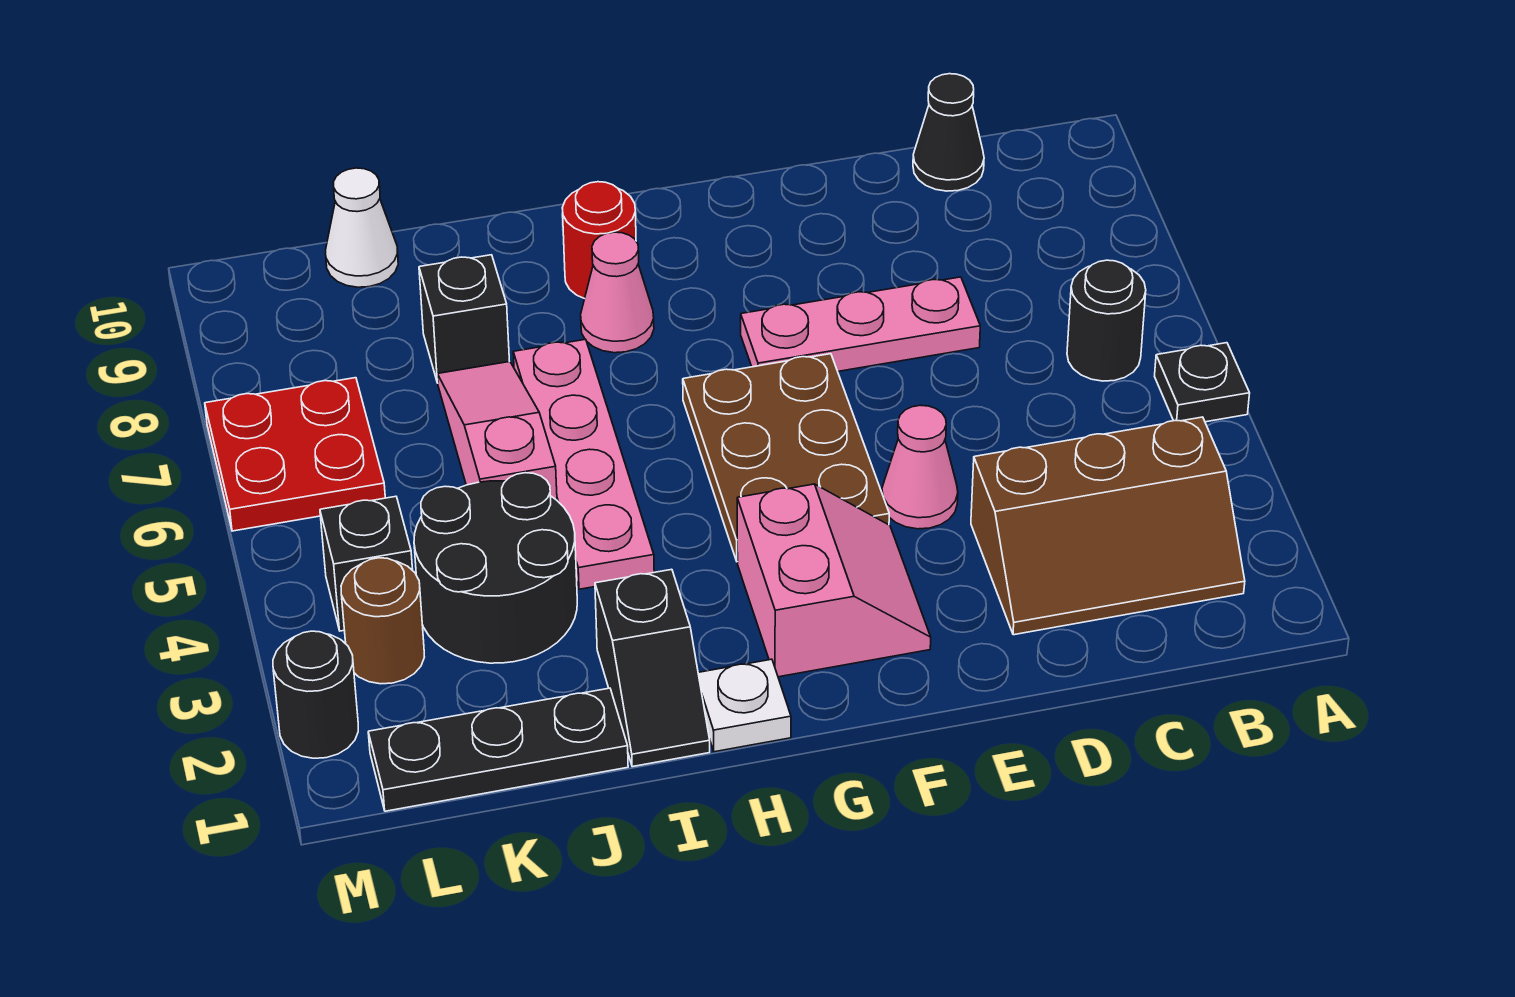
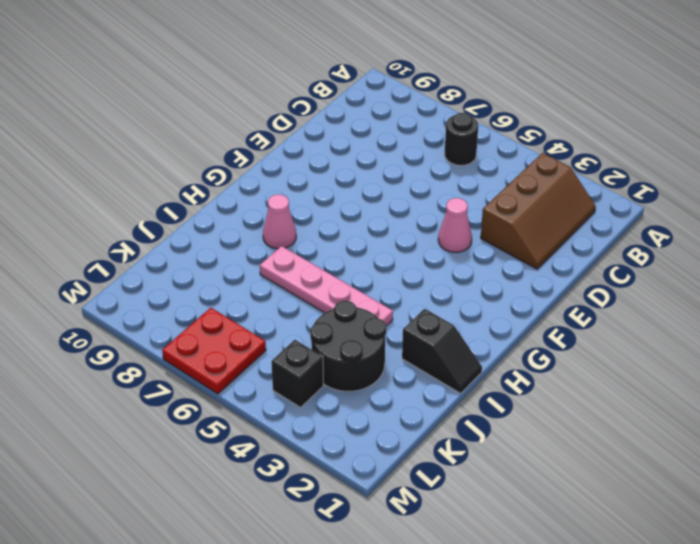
none -> black 1x1 plate [1155,343,1250,422]
none -> black 1x1 cone [913,74,984,191]
none -> pink 1x3 plate [741,277,980,371]

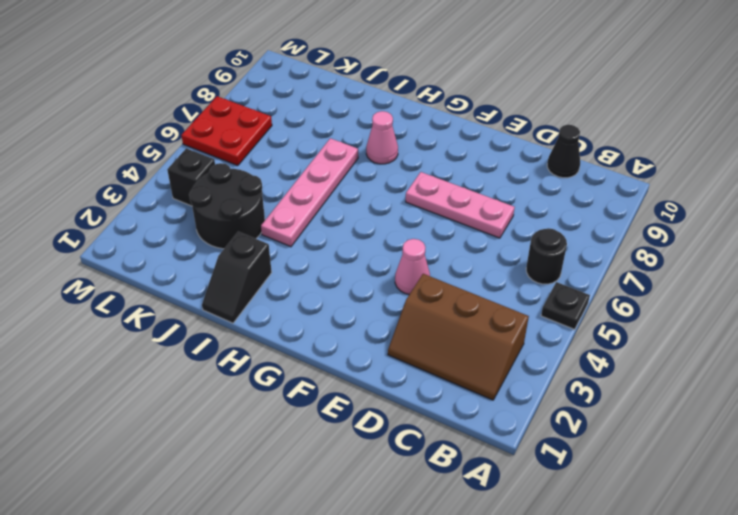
none -> pink 2x2 slope [737,484,931,677]
none -> brown 2x3 plate [683,354,889,562]
none -> white 1x1 plate [698,659,791,752]

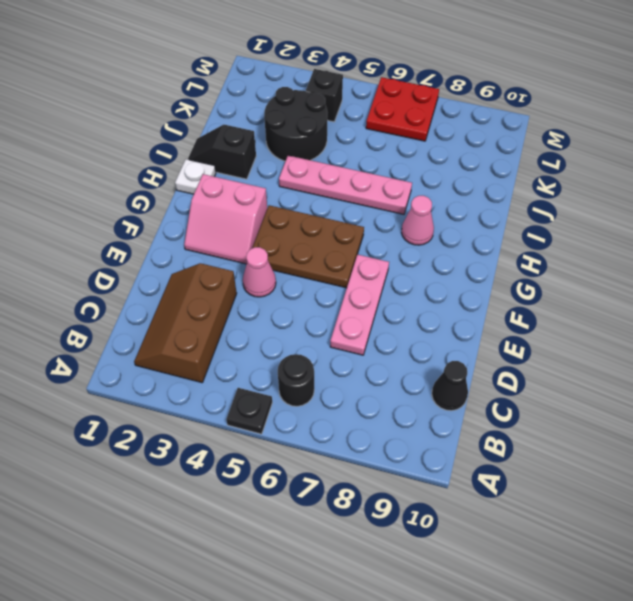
none -> red 1x1 round brick [562,182,636,299]
none -> black 1x3 plate [368,688,628,811]
none -> pink 1x3 slope [437,362,557,500]

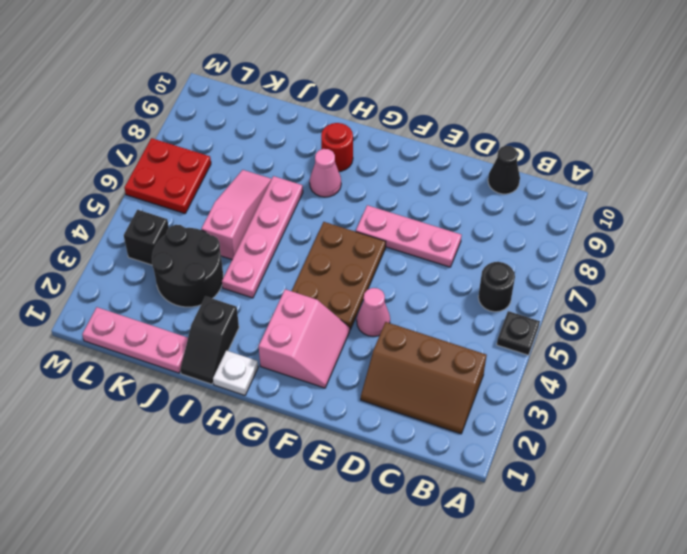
pink 1x3 plate [82,307,188,373] -> black 1x3 plate [368,688,628,811]
none -> black 1x1 brick [419,255,510,383]
none -> white 1x1 cone [326,168,398,287]
none -> brown 1x1 round brick [341,558,424,684]

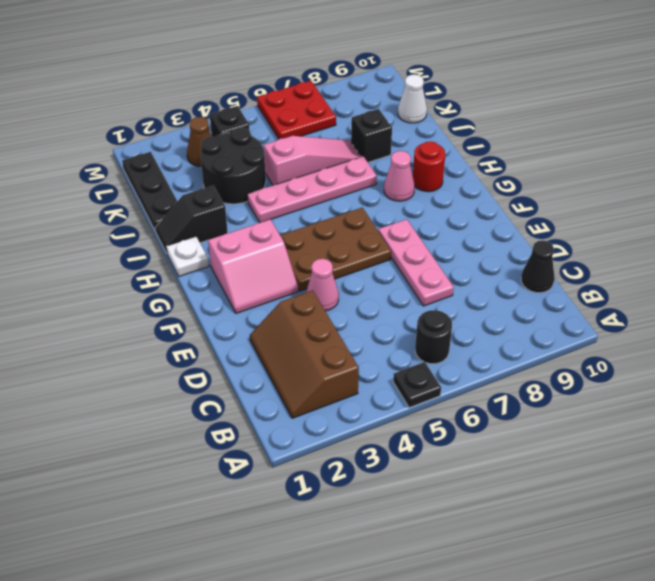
brown 1x1 cone [187,117,212,166] -> brown 1x1 round brick [341,558,424,684]
none -> black 1x1 round brick [273,631,358,758]

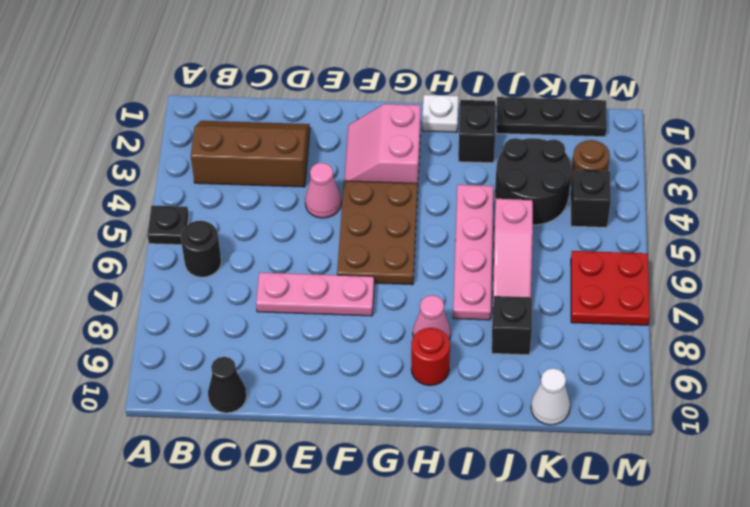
none -> black 1x1 round brick [273,631,358,758]

